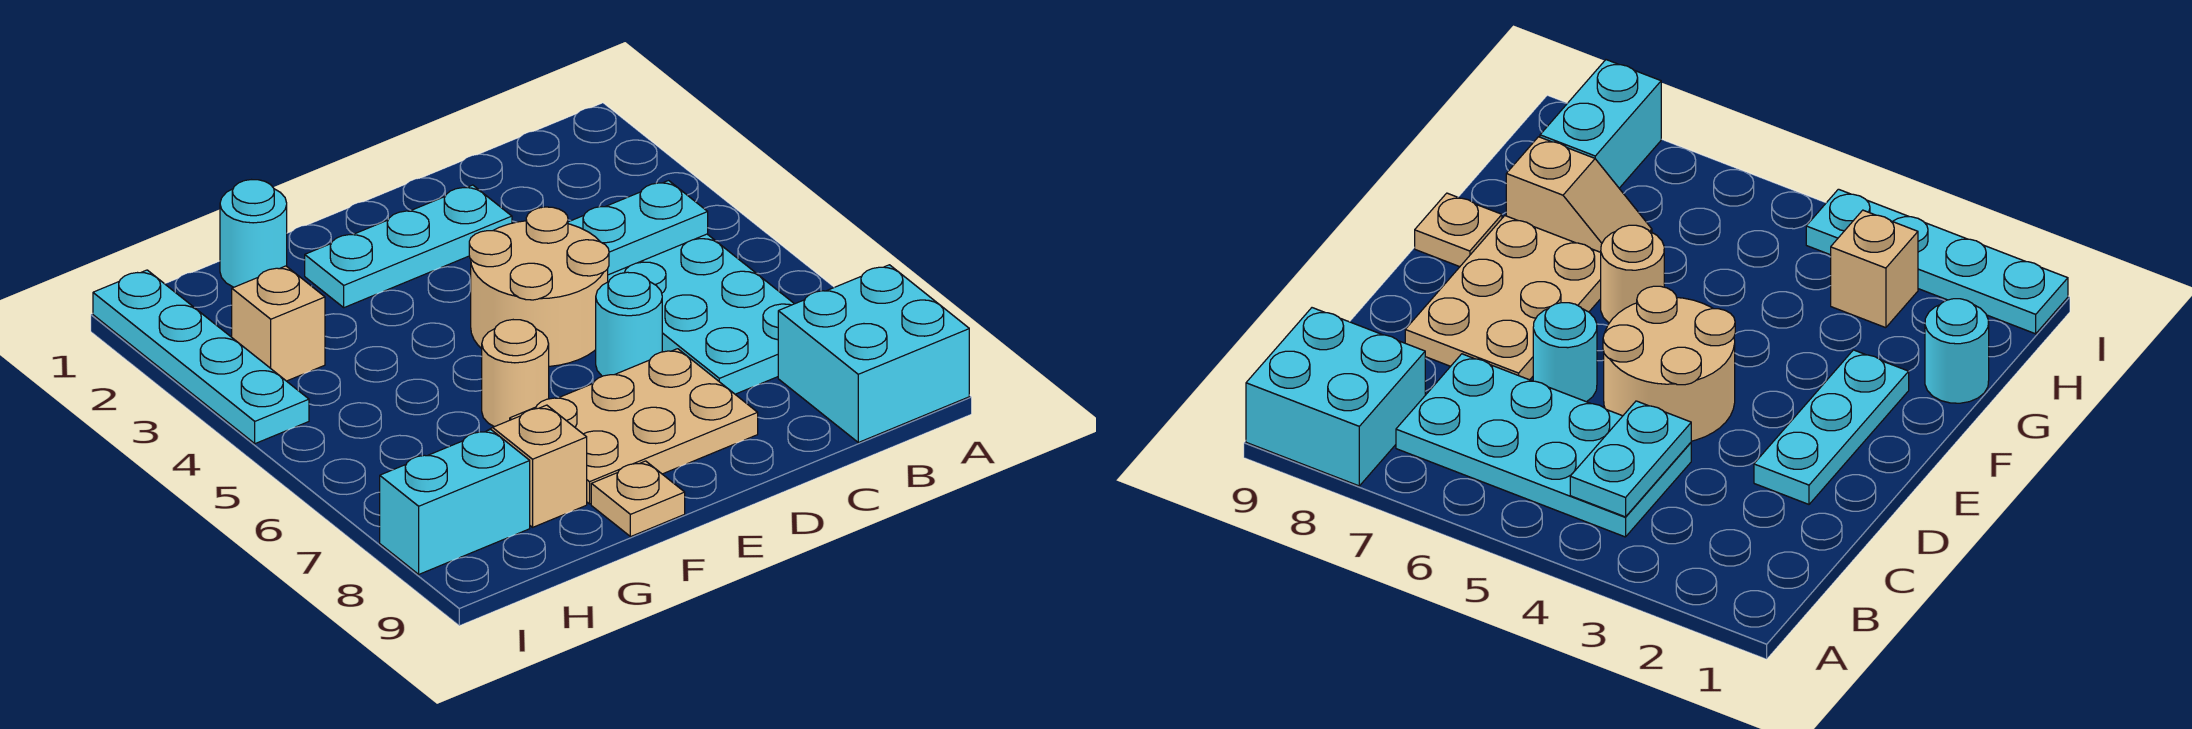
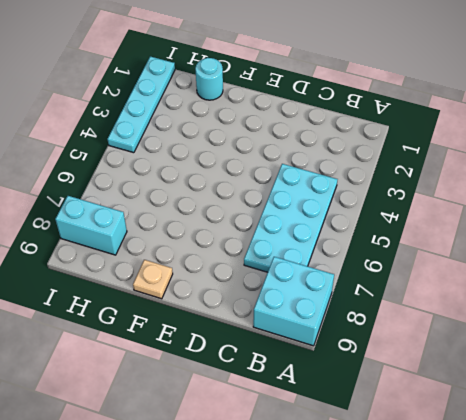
none -> cyan 1x3 plate [305,185,512,308]
none -> tan 2x2 round brick [469,207,609,366]
none -> cyan 1x1 round brick [596,272,662,376]

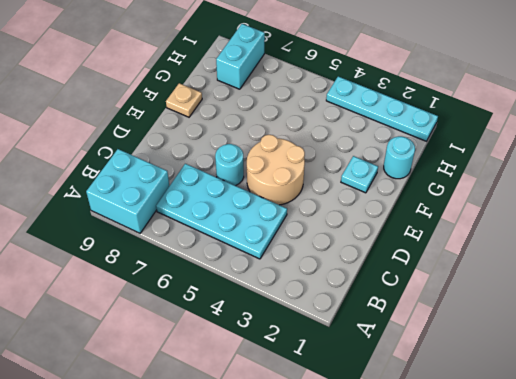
cyan 1x1 plate [341,156,378,193] -> cyan 1x3 plate [305,185,512,308]
none -> tan 2x3 plate [510,349,758,504]
none -> tan 1x1 round brick [482,320,549,427]
none -> tan 1x2 slope [489,405,587,527]

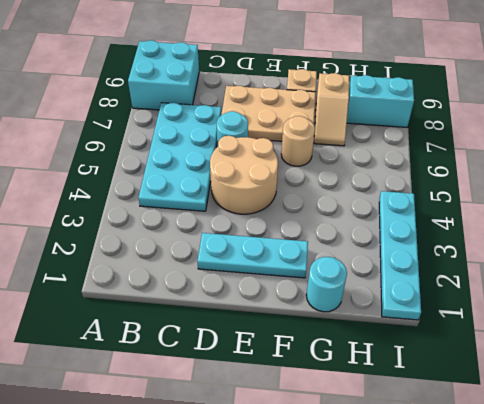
none -> tan 1x1 brick [232,266,325,381]
none -> cyan 1x2 plate [568,181,708,275]

